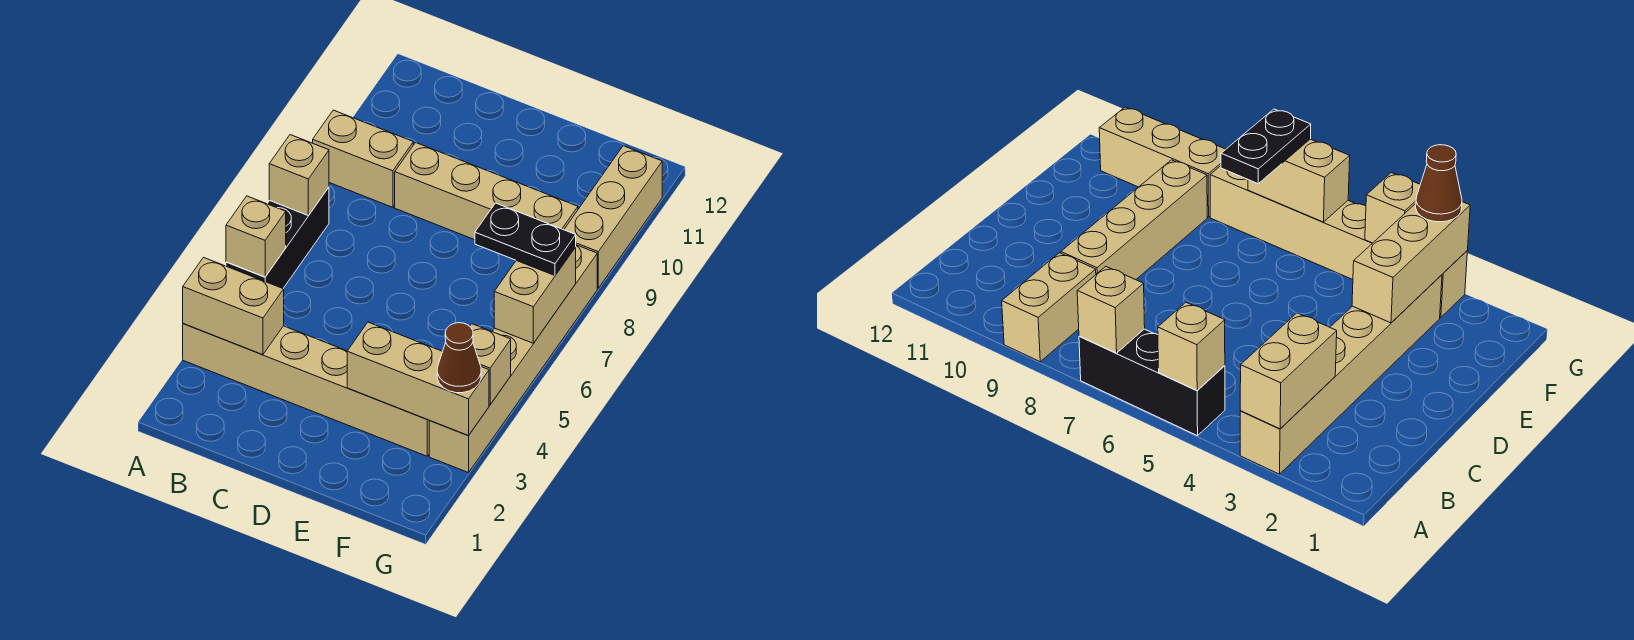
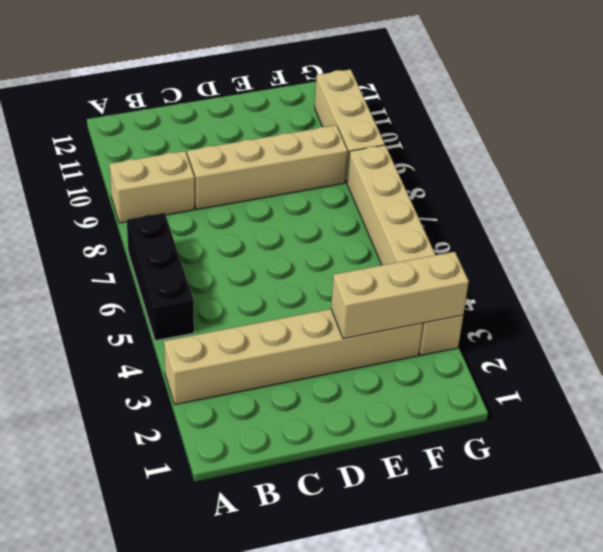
none -> tan 1x2 brick [183,258,284,355]
none -> tan 1x1 brick [226,196,286,277]
none -> tan 1x1 brick [269,135,329,216]

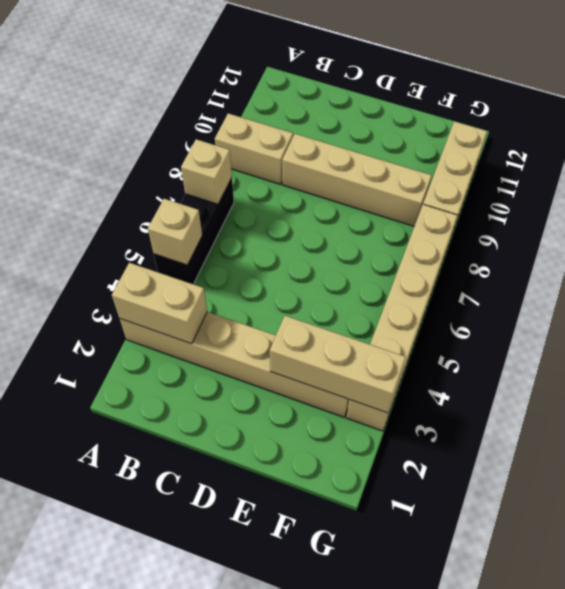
none -> tan 1x1 brick [470,324,511,405]
none -> tan 1x2 brick [494,247,576,343]
none -> black 1x2 plate [475,203,576,276]

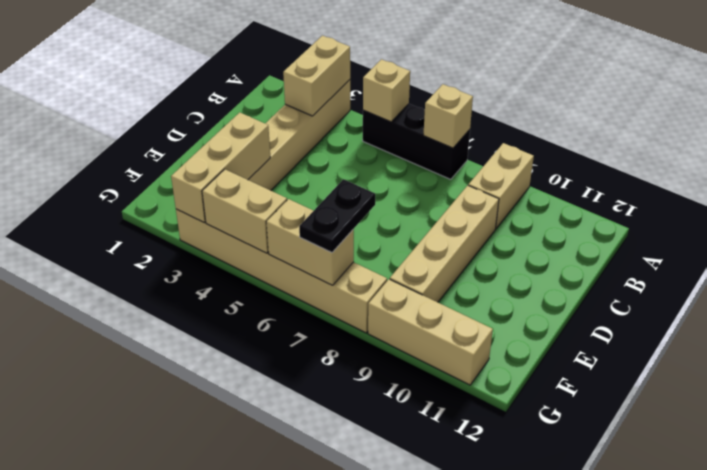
tan 1x2 brick [202,169,287,253] -> tan 1x1 brick [470,324,511,405]
none -> brown 1x1 cone [437,323,481,393]

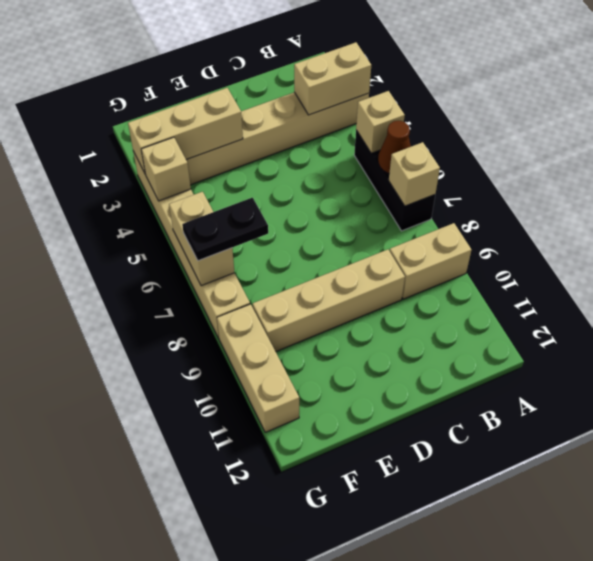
brown 1x1 cone [378,121,411,173] -> brown 1x1 cone moved to [437,323,481,393]

